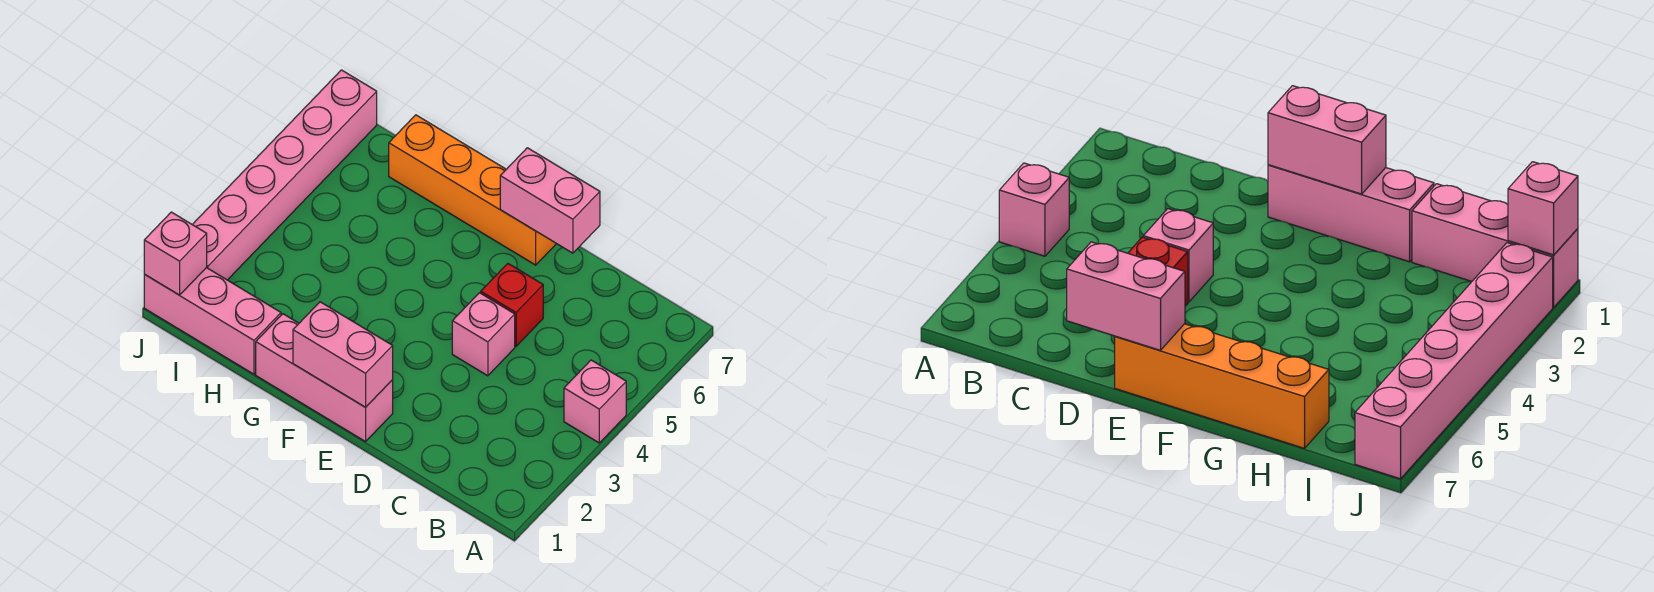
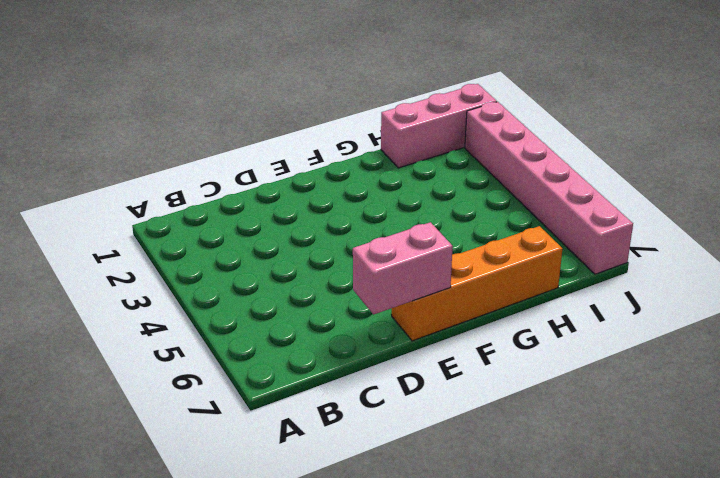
none -> pink 1x1 brick [564,360,626,443]
none -> pink 1x1 brick [452,293,515,376]

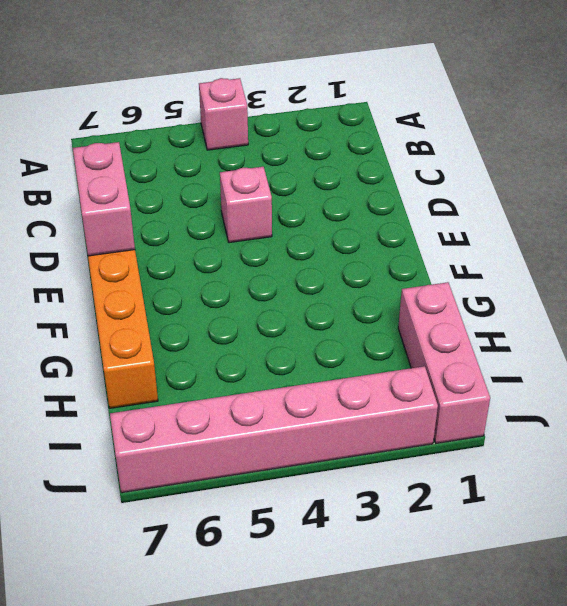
none -> red 1x1 brick [481,264,543,346]
none -> pink 1x3 brick [256,314,393,442]

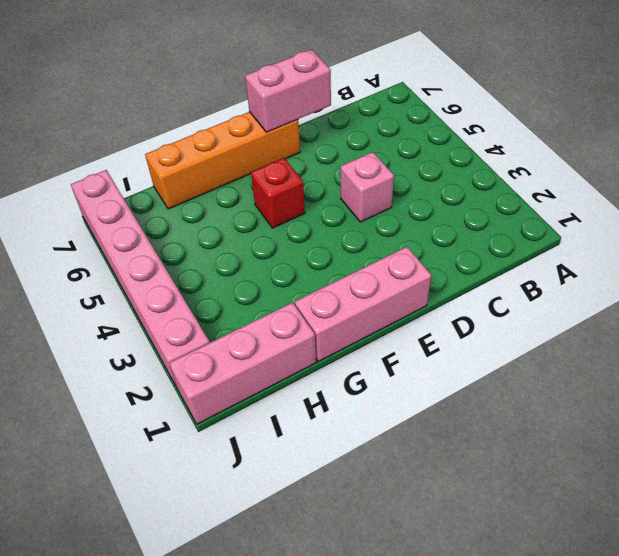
red 1x1 brick [251,158,305,228] -> red 1x1 brick moved to [481,264,543,346]
none -> pink 1x1 brick [564,360,626,443]
none -> pink 1x2 brick [293,302,393,407]

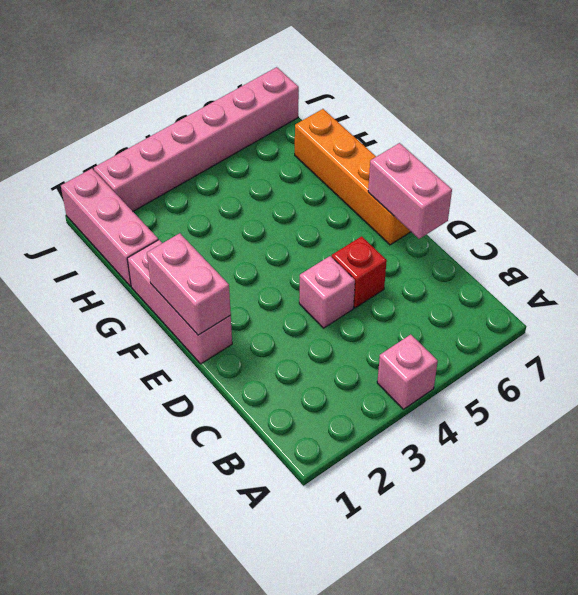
none -> pink 1x1 brick [144,212,207,295]

